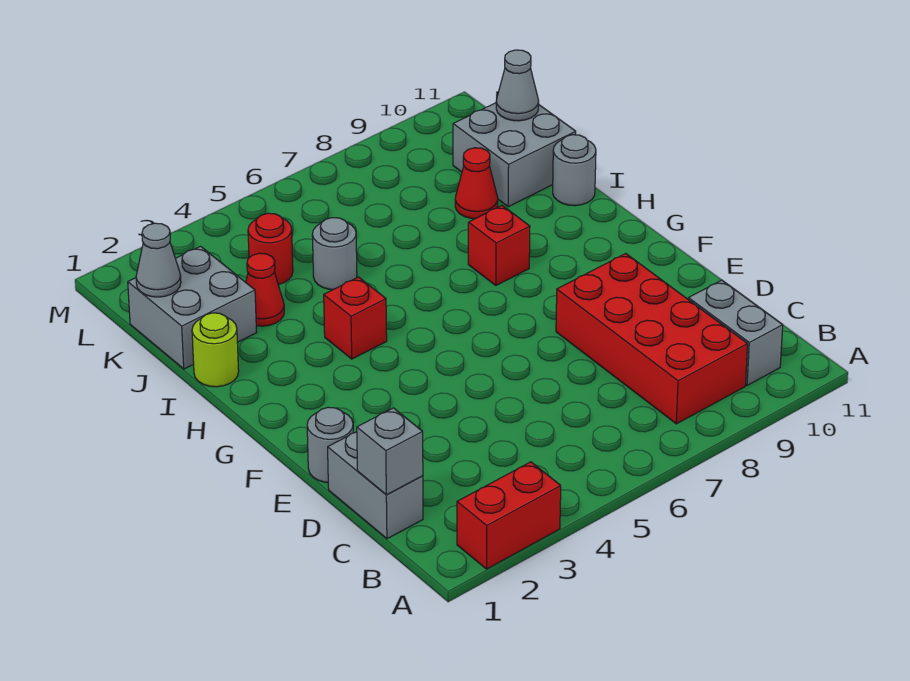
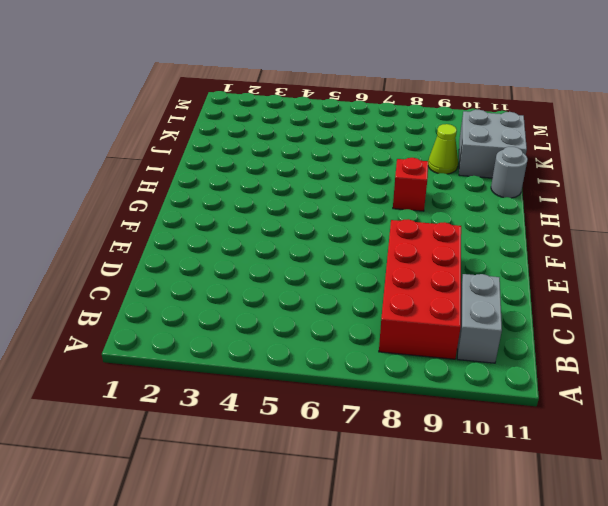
lime 1x1 cone [428,124,458,174] -> red 1x1 cone [455,148,498,219]
none -> red 1x2 brick [457,462,561,569]
none -> grey 1x2 brick [328,432,423,539]
none -> grey 1x1 round brick [307,407,353,483]

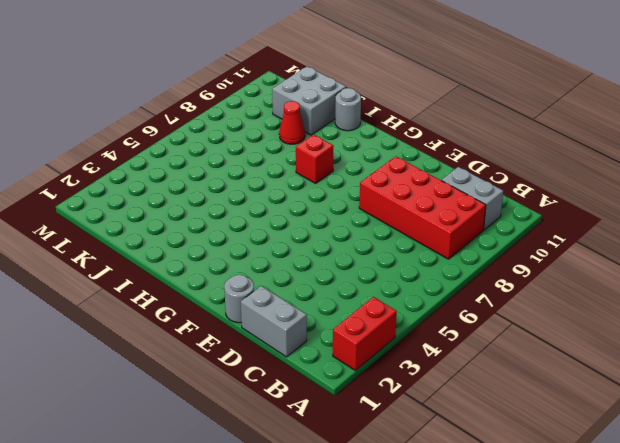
none -> red 1x1 brick [324,277,387,359]
none -> lime 1x1 round brick [192,313,239,387]
none -> grey 2x2 brick [128,246,257,369]

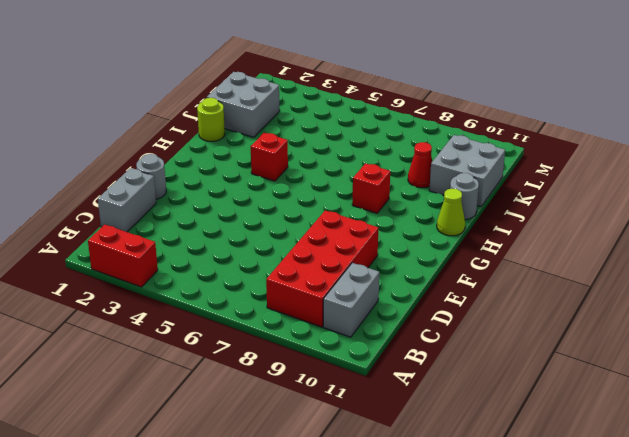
lime 1x1 cone [437,189,465,236] -> none
none -> red 1x1 cone [246,253,284,326]
none -> grey 1x1 round brick [312,218,357,290]
none -> red 1x1 round brick [248,213,293,285]

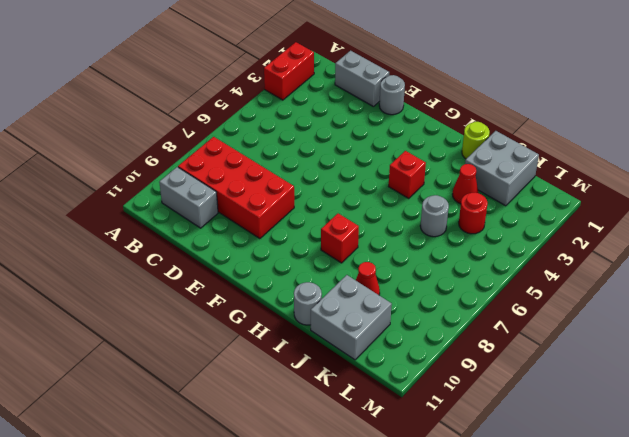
none -> grey 1x1 brick [357,408,423,495]
none -> grey 1x1 cone [136,223,181,297]
none -> grey 1x1 cone [496,50,539,121]

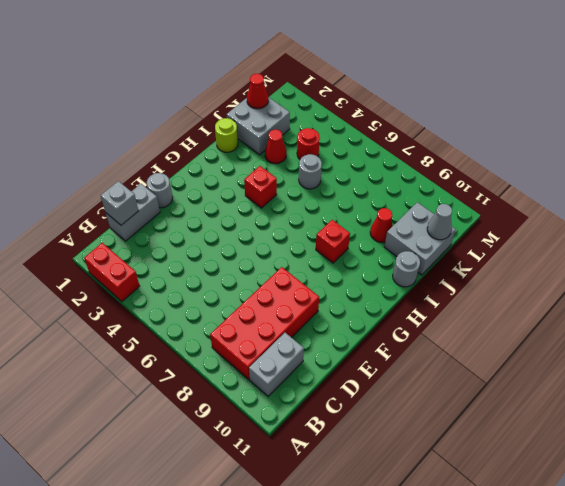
red 1x1 cone [247,74,268,109] -> grey 1x1 cone [136,223,181,297]

